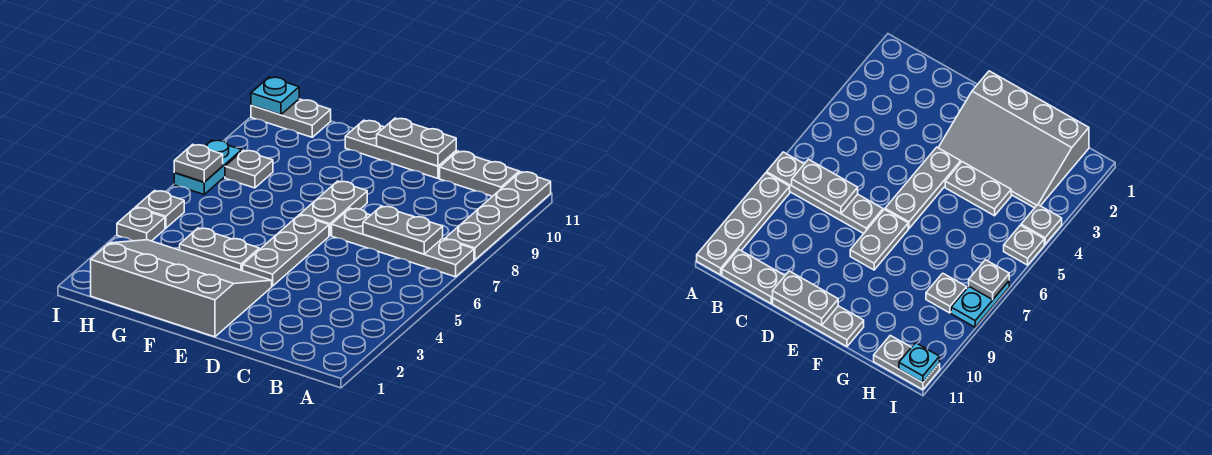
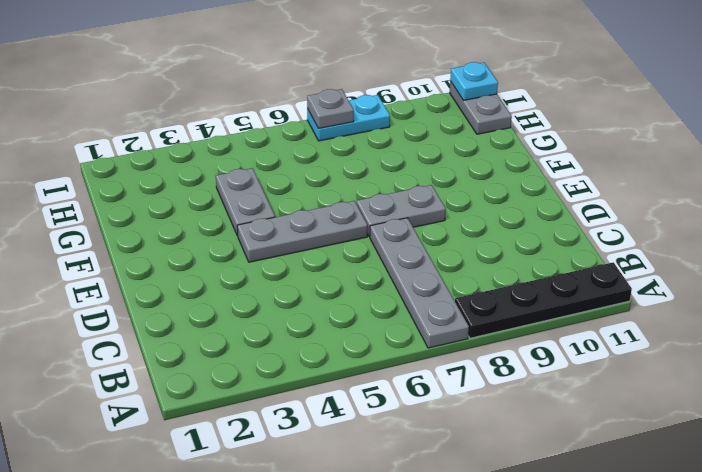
black 1x4 plate [455,262,632,338] -> grey 1x4 plate [445,172,551,260]
none -> grey 1x2 plate [440,151,519,196]
none -> grey 1x3 plate [345,120,456,178]
none -> grey 3x4 slope [91,240,272,337]

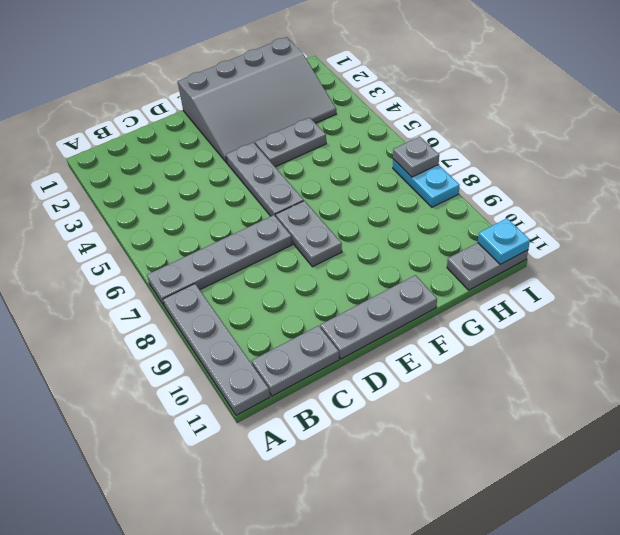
none -> grey 1x1 plate [225,150,273,188]
none -> grey 1x1 plate [117,208,165,241]
none -> grey 1x1 plate [136,191,184,228]

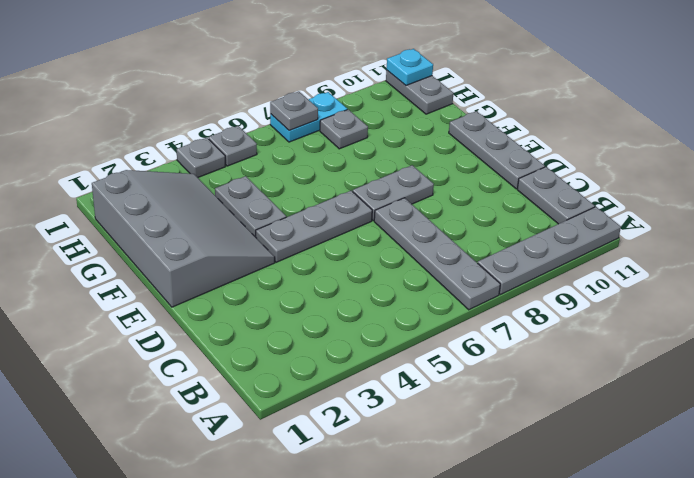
none -> grey 1x2 plate [363,206,443,254]
none -> grey 1x2 plate [377,118,456,166]

